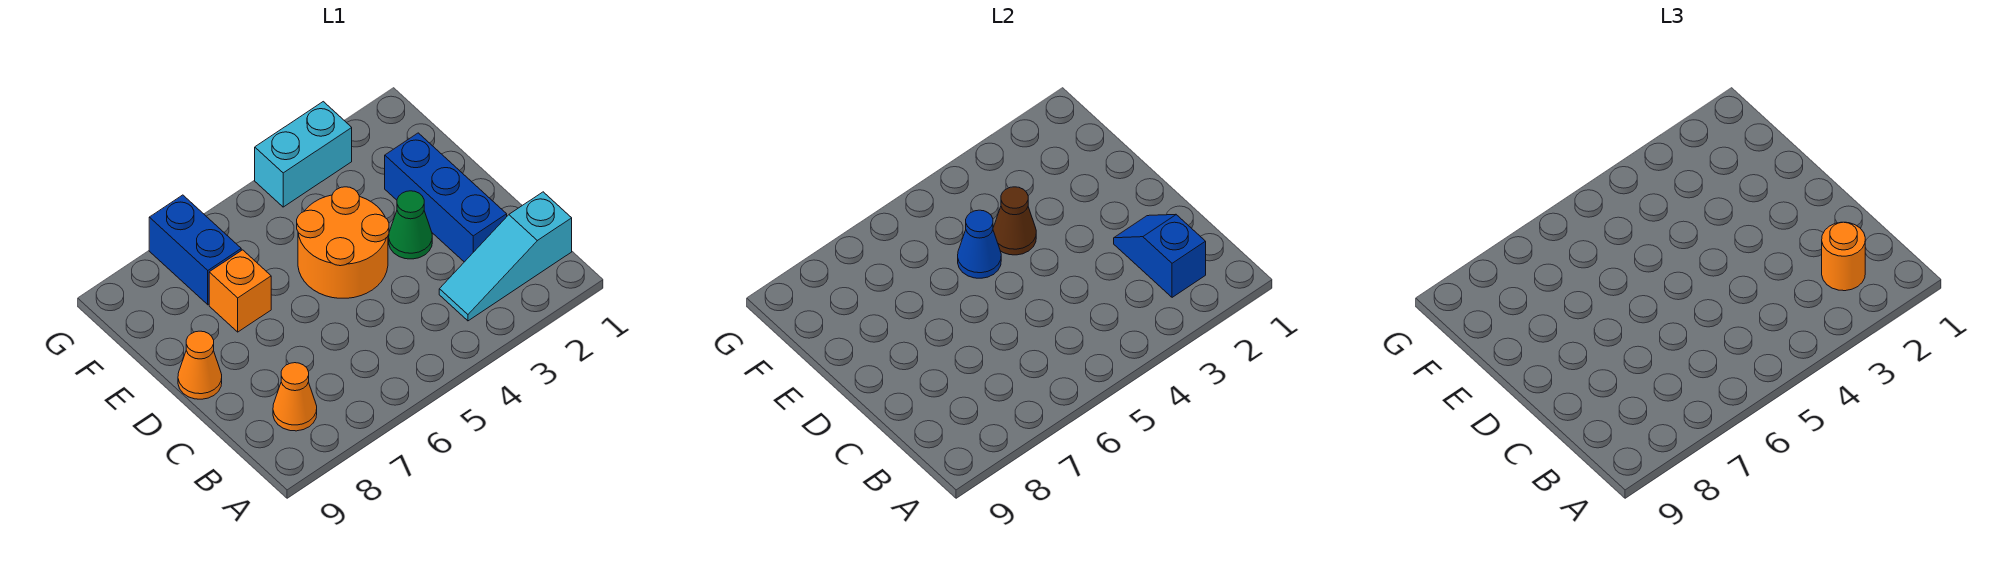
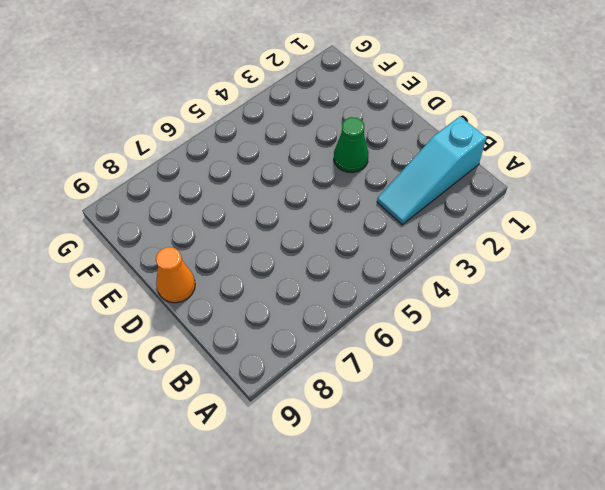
none -> orange 1x1 cone [273,363,317,431]
none -> blue 1x3 brick [385,133,507,262]
none -> orange 2x2 round brick [297,187,389,298]

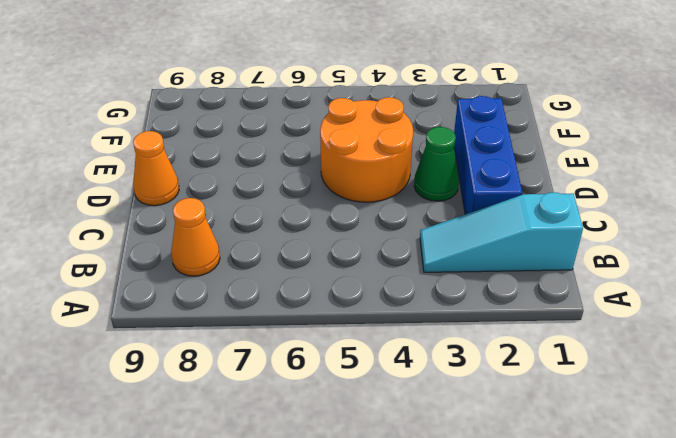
none -> orange 1x1 brick [209,250,271,332]
none -> blue 1x2 brick [149,195,241,305]
none -> cyan 1x2 brick [255,102,352,207]

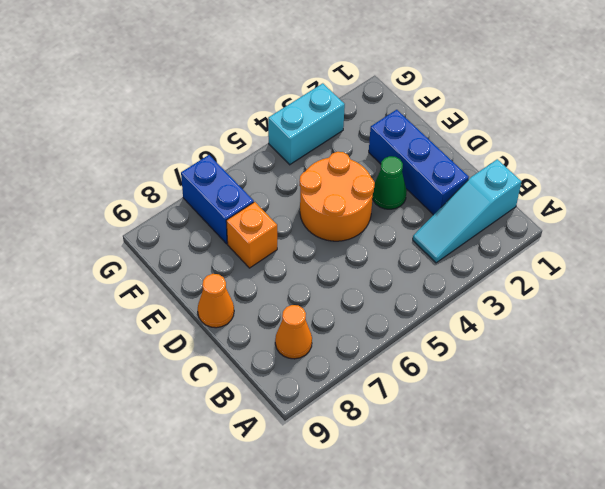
none -> blue 1x2 slope [1114,214,1206,297]
none -> brown 1x1 cone [993,187,1036,255]
none -> blue 1x1 cone [958,210,1001,278]

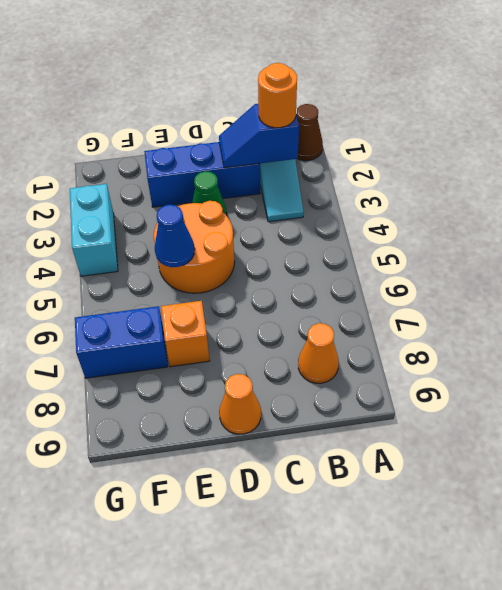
brown 1x1 cone [296,104,323,161] -> brown 1x1 cone moved to [993,187,1036,255]

